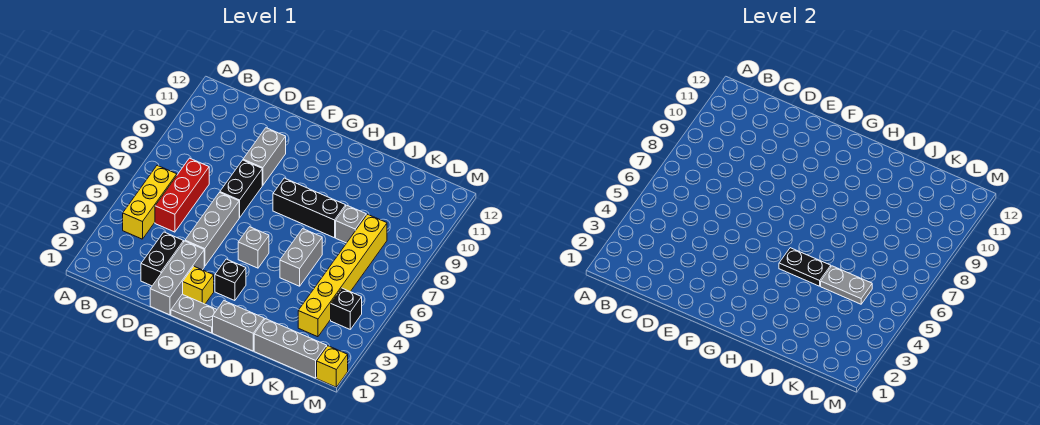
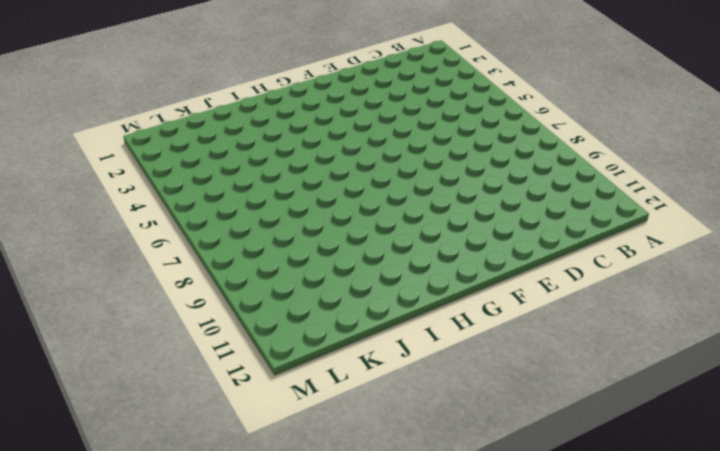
none -> yellow 1x3 brick [123,165,177,239]
none -> red 1x3 brick [155,158,209,232]
none -> black 1x2 brick [141,232,184,286]

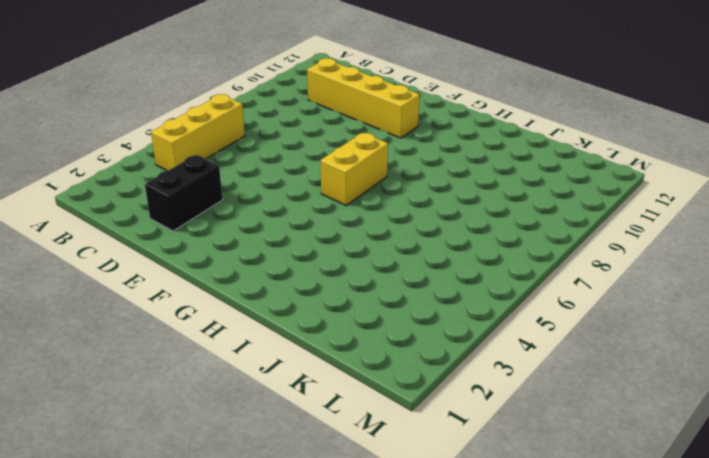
yellow 1x4 brick [307,58,420,138] -> grey 1x2 brick [243,128,286,185]
yellow 1x2 brick [321,133,388,205] -> none
none -> red 1x3 brick [155,158,209,232]
none -> grey 1x3 brick [150,241,204,315]
none -> grey 1x3 brick [185,193,240,266]

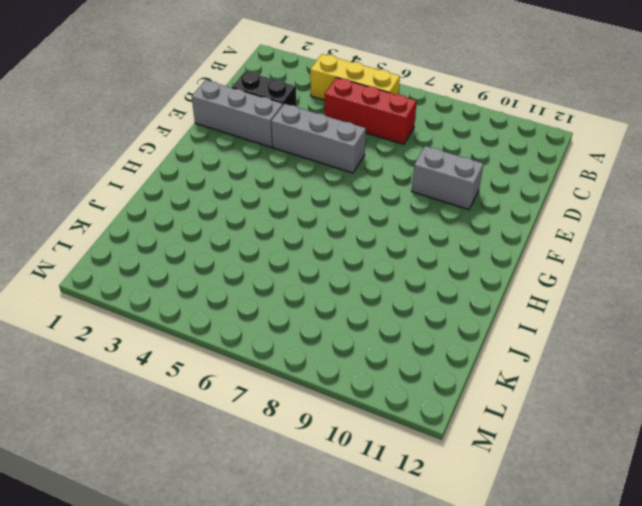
none -> black 1x2 brick [220,160,262,217]
none -> grey 1x2 plate [171,294,217,333]
none -> yellow 1x1 brick [183,266,214,304]

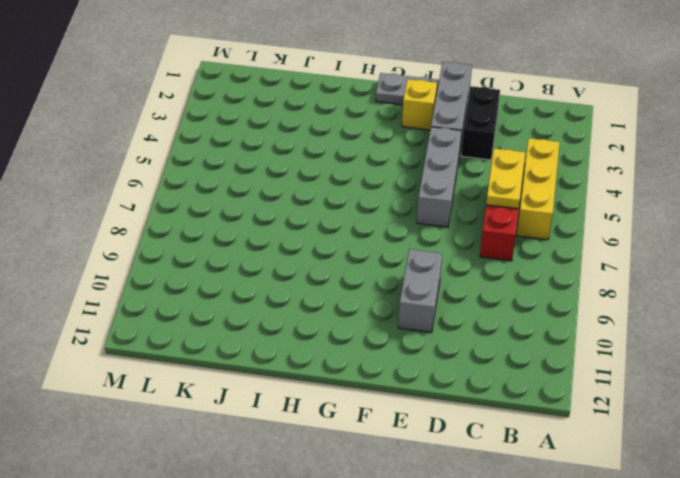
yellow 1x2 plate [486,148,525,209] -> none
none -> black 1x2 brick [220,160,262,217]
none -> black 1x1 brick [215,259,246,301]
none -> grey 1x1 brick [238,227,269,268]

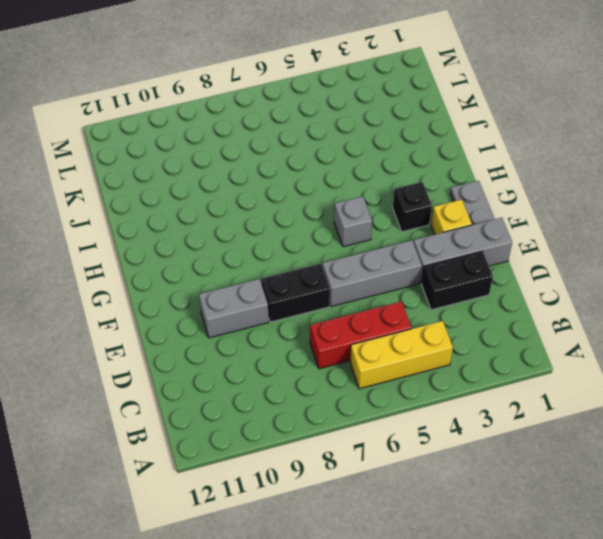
none -> black 1x3 brick [273,178,346,238]
none -> grey 1x2 brick [213,301,264,351]
none -> grey 1x2 brick [280,229,322,286]

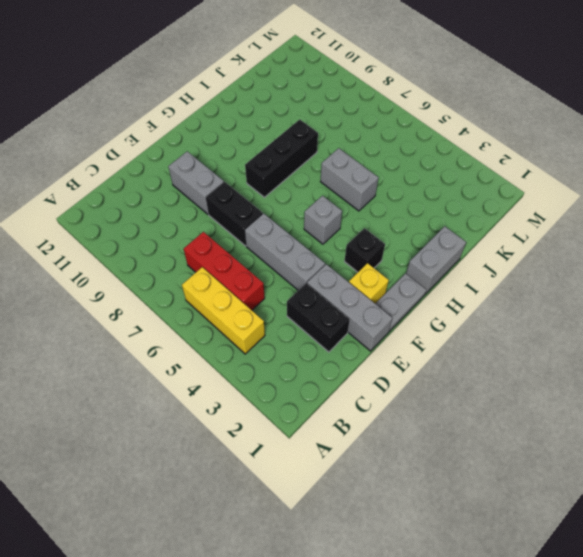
none -> grey 1x3 brick [254,319,327,378]
none -> grey 1x1 brick [336,205,366,243]
none -> yellow 1x6 brick [298,214,387,337]

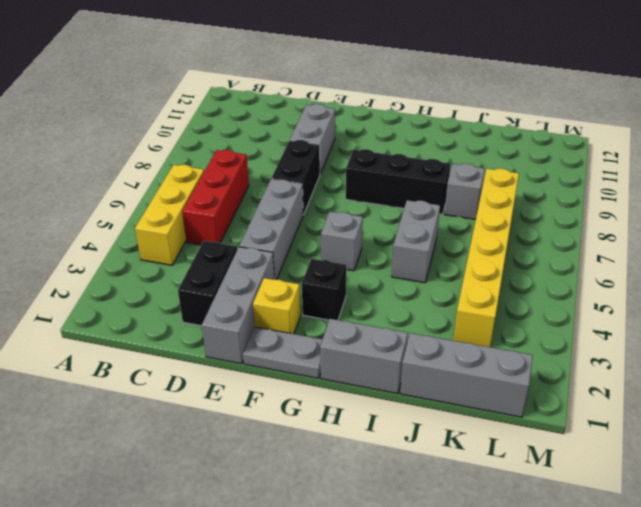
none -> black 1x1 brick [331,288,362,329]
none -> yellow 1x1 brick [317,346,348,387]
none -> black 1x2 plate [779,248,831,286]

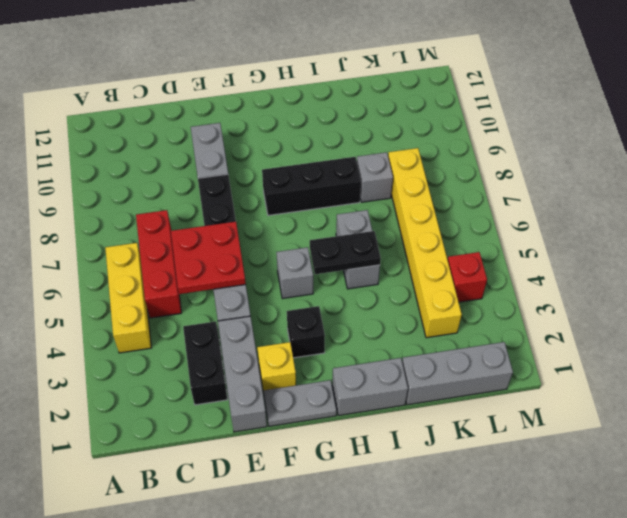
red 2x2 plate [171,222,246,294] -> none
red 1x1 brick [448,252,487,302] -> black 1x1 brick [331,288,362,329]
none -> yellow 1x1 brick [317,346,348,387]
none -> grey 1x2 plate [821,266,872,304]

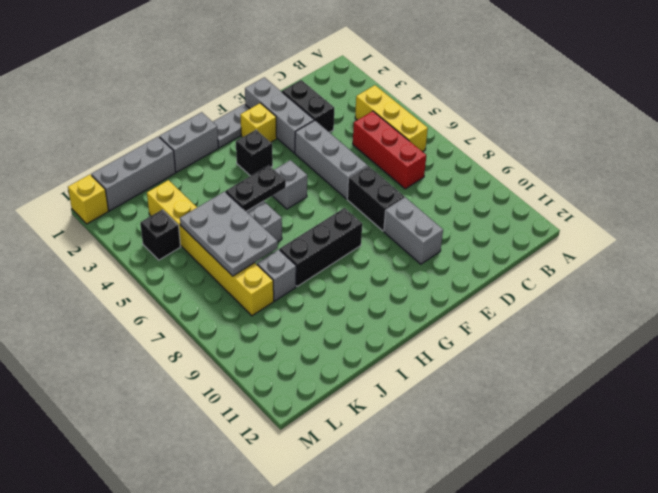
grey 2x3 plate [180,192,278,276] -> grey 1x2 plate [821,266,872,304]

